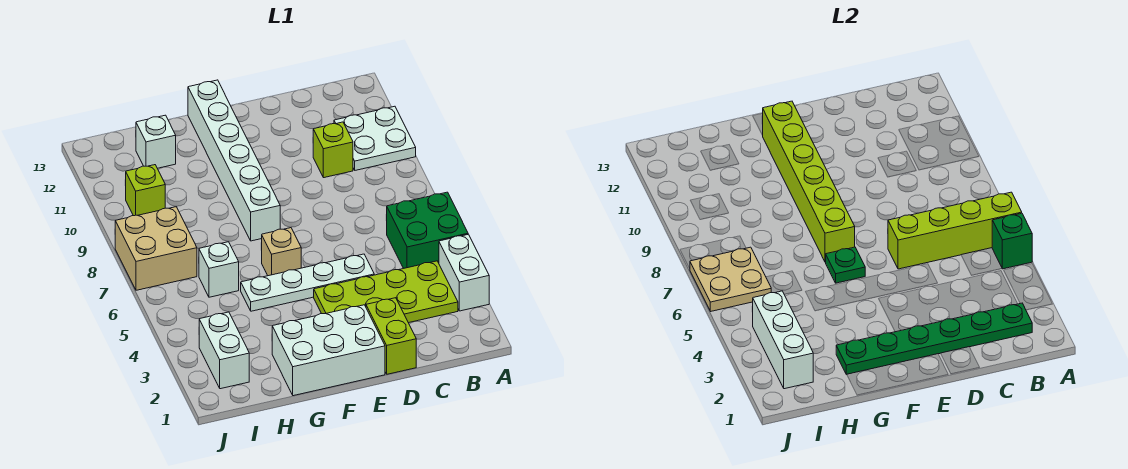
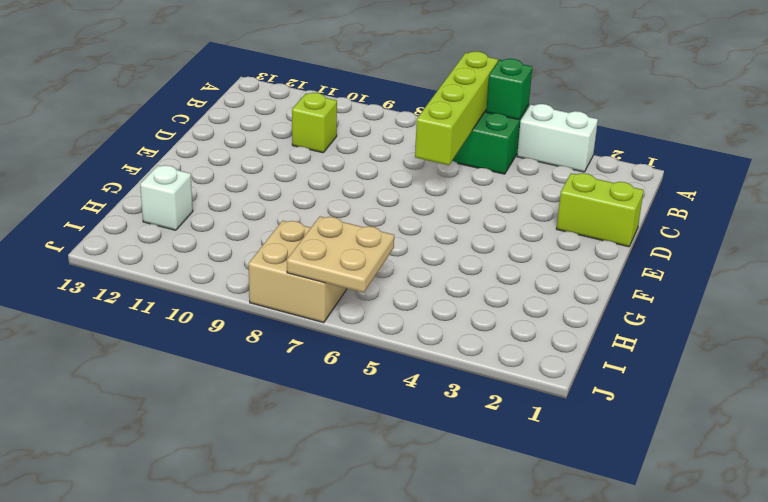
none -> white 2x2 plate [334,106,416,170]
none -> lime 2x4 plate [314,261,458,323]
none -> white 1x4 plate [241,254,374,311]

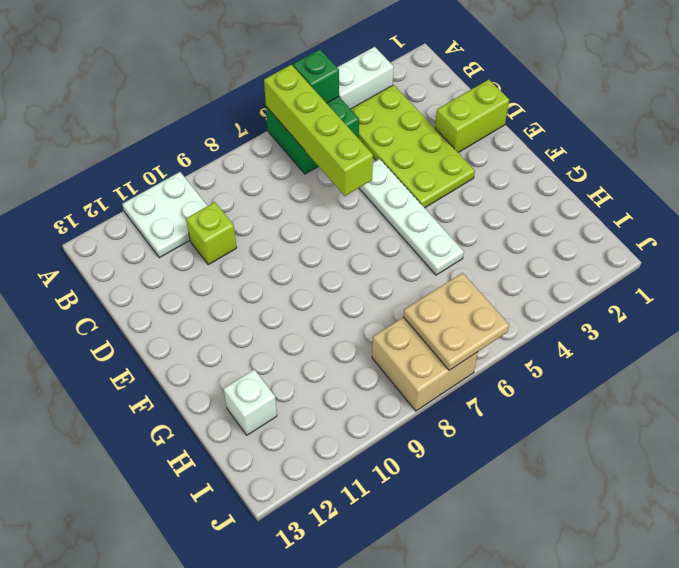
none -> white 2x3 brick [272,305,385,396]
none -> tan 1x1 brick [261,228,301,276]
none -> white 1x6 brick [188,80,280,241]

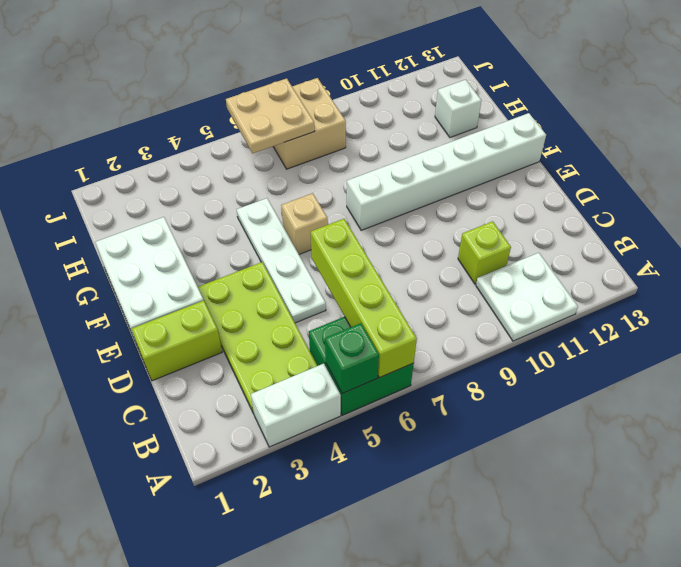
none -> white 1x1 brick [199,242,239,297]
none -> white 1x2 brick [199,312,249,389]
none -> lime 1x1 brick [126,165,165,216]

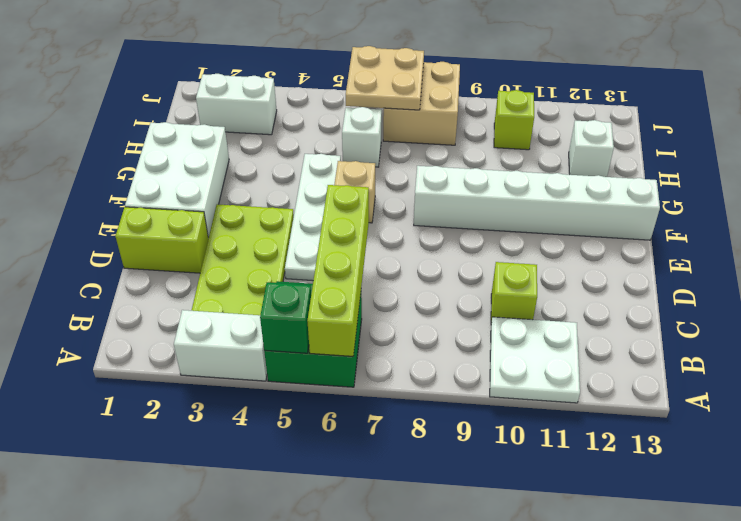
none -> green 1x6 plate [836,303,1032,374]
none -> green 1x1 plate [826,247,865,283]
none -> lime 1x6 brick [762,101,855,262]

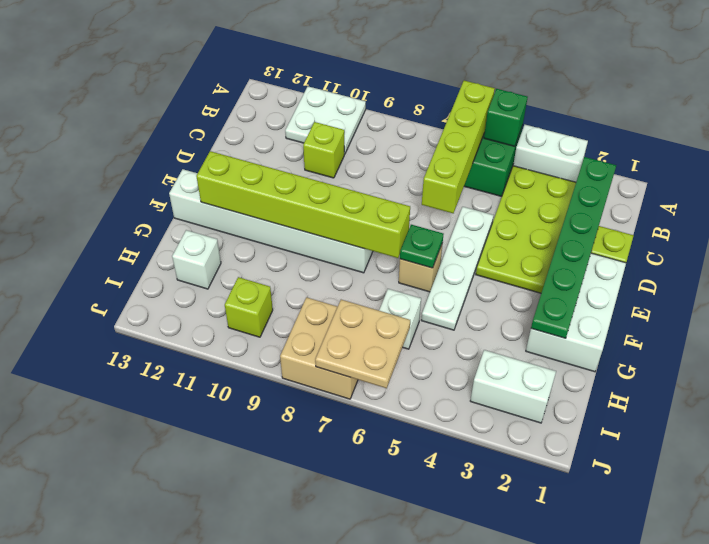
none -> white 1x3 brick [752,291,813,389]

